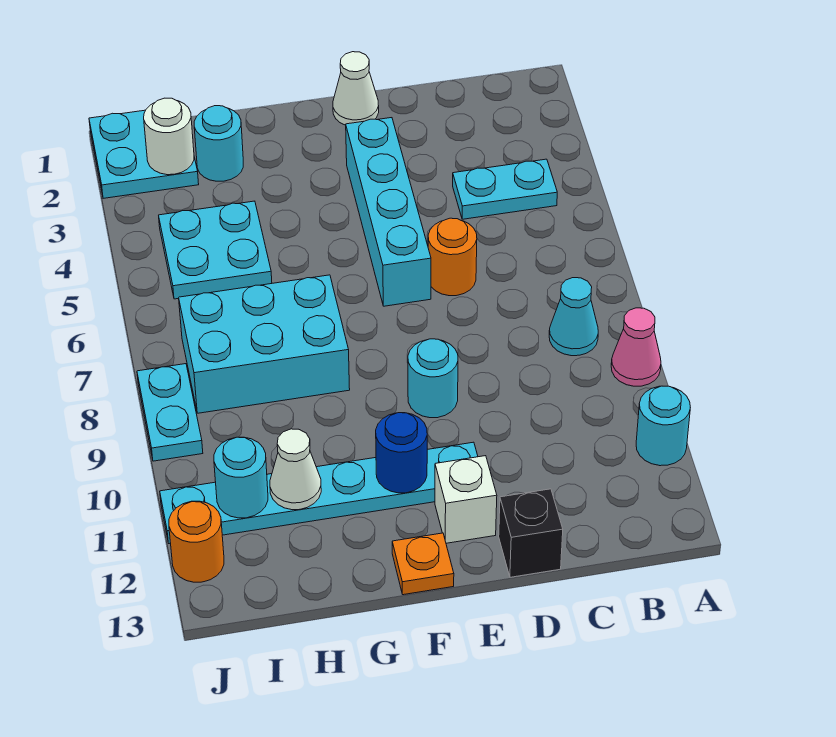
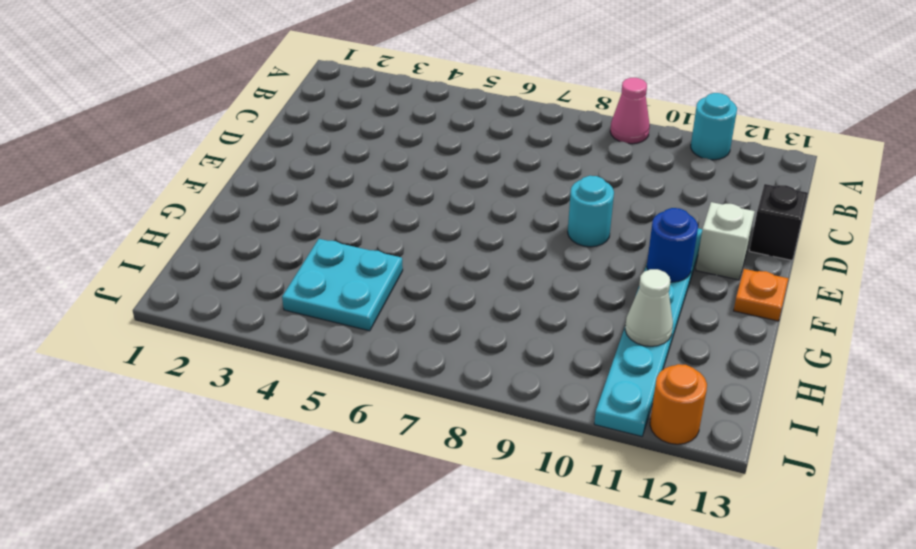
none -> cyan 1x2 plate [453,159,557,219]
none -> cyan 1x1 cone [549,278,598,356]
none -> orange 1x1 round brick [428,218,477,296]

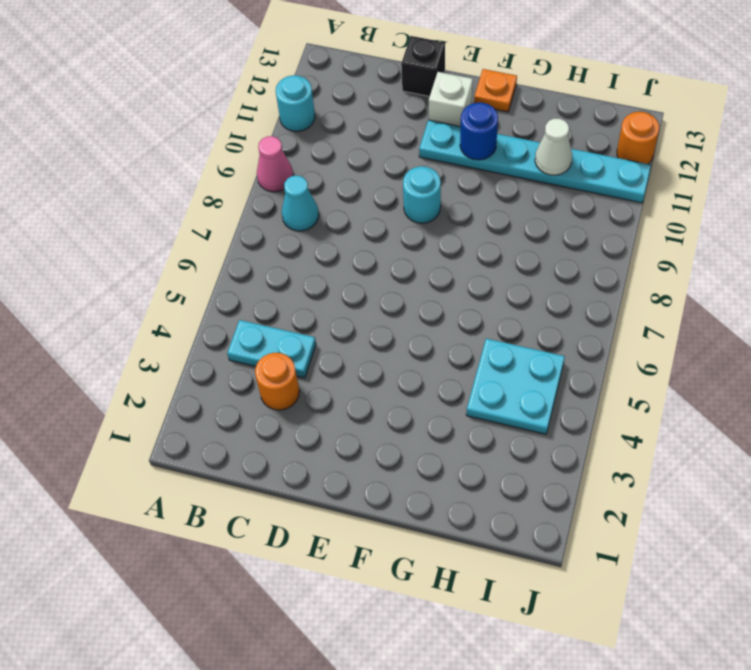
orange 1x1 round brick [255,353,300,410] -> orange 1x1 round brick moved to [428,218,477,296]
none -> white 1x1 cone [333,52,379,125]
none -> cyan 1x4 brick [346,118,431,306]
none -> cyan 2x3 brick [179,275,350,413]

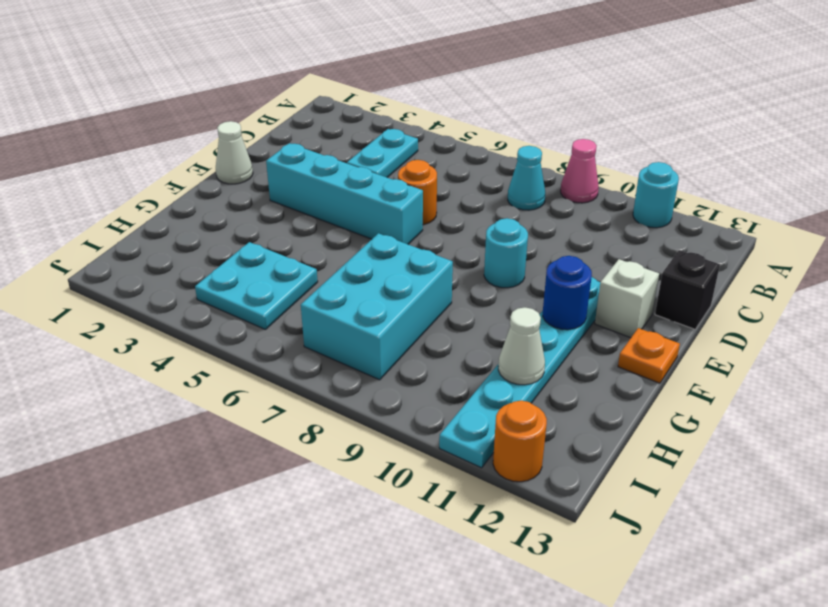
none -> cyan 1x1 round brick [194,106,243,181]
none -> cyan 2x2 plate [89,110,199,198]
none -> cyan 1x2 plate [137,364,203,461]

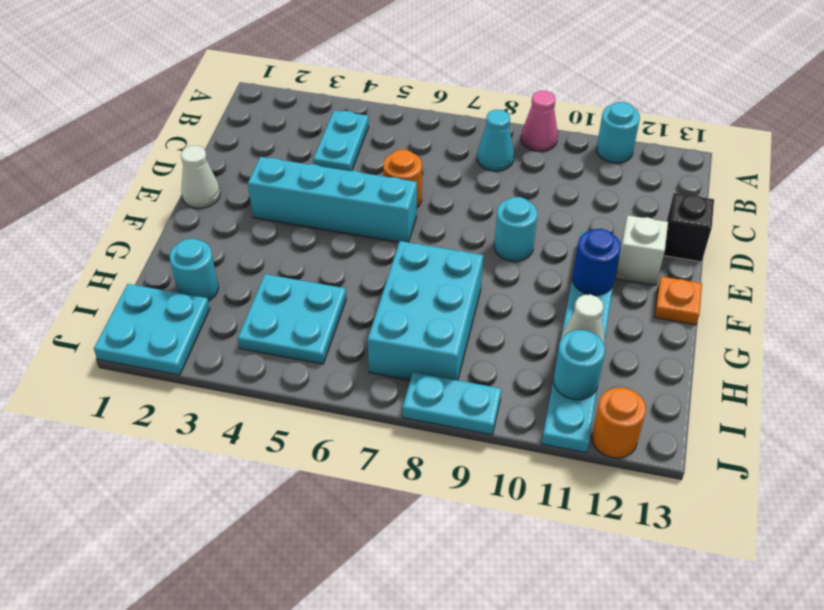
none -> white 1x1 round brick [144,98,194,175]

